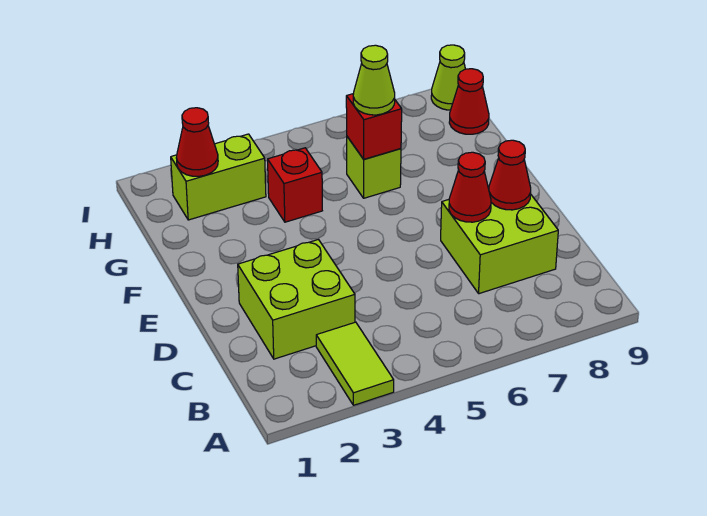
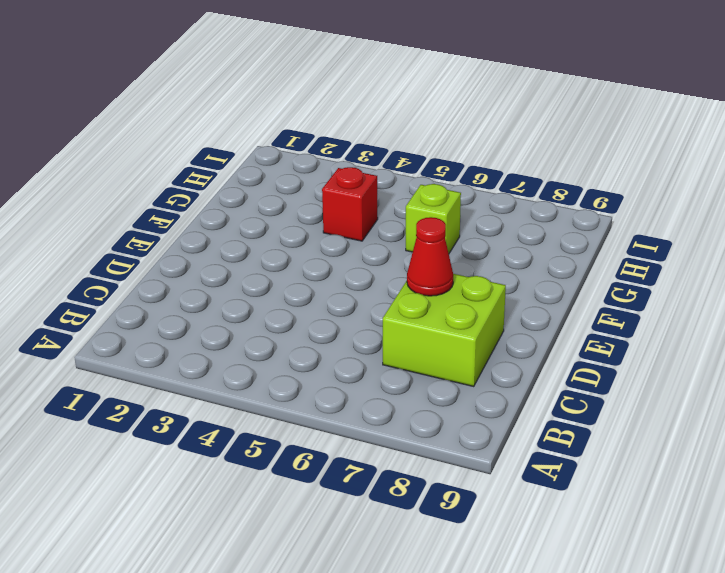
none -> lime 1x2 tile [316,322,394,405]
none -> lime 2x2 brick [238,240,355,359]
none -> lime 1x2 brick [171,134,266,220]

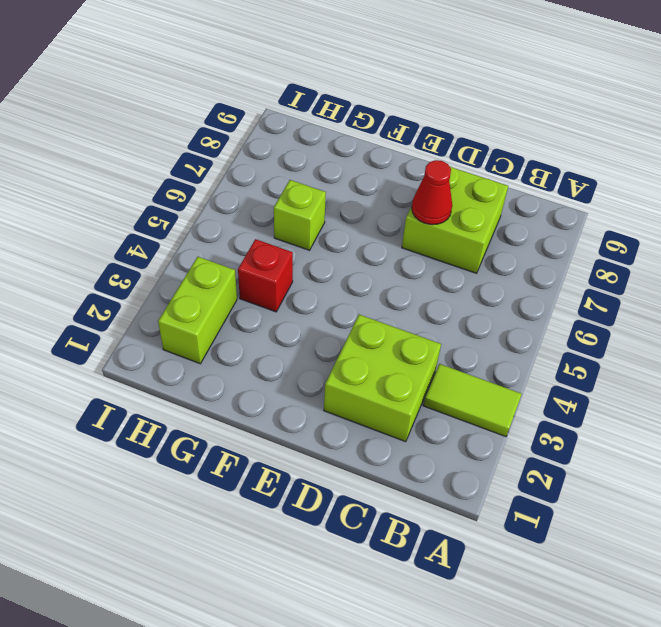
none -> red 1x1 cone [449,69,489,134]
none -> lime 1x1 cone [431,45,465,110]
none -> red 1x1 cone [489,140,531,210]

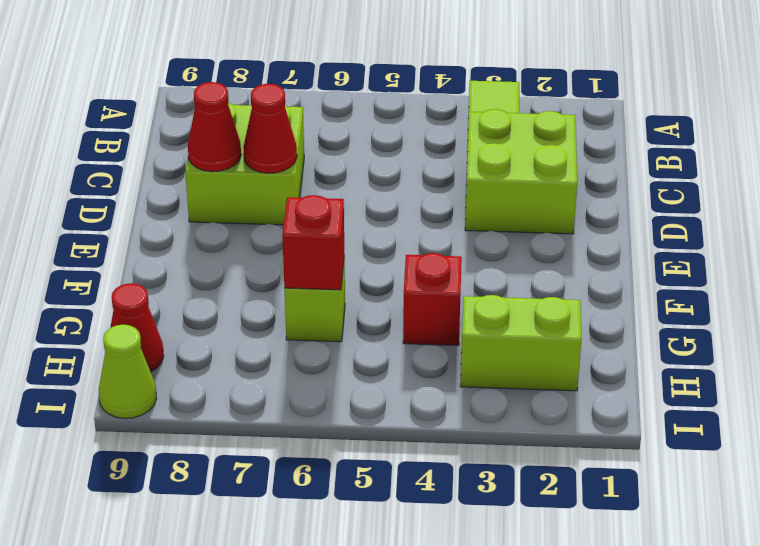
none -> red 1x1 cone [176,108,218,176]
none -> lime 1x1 cone [353,45,395,115]

